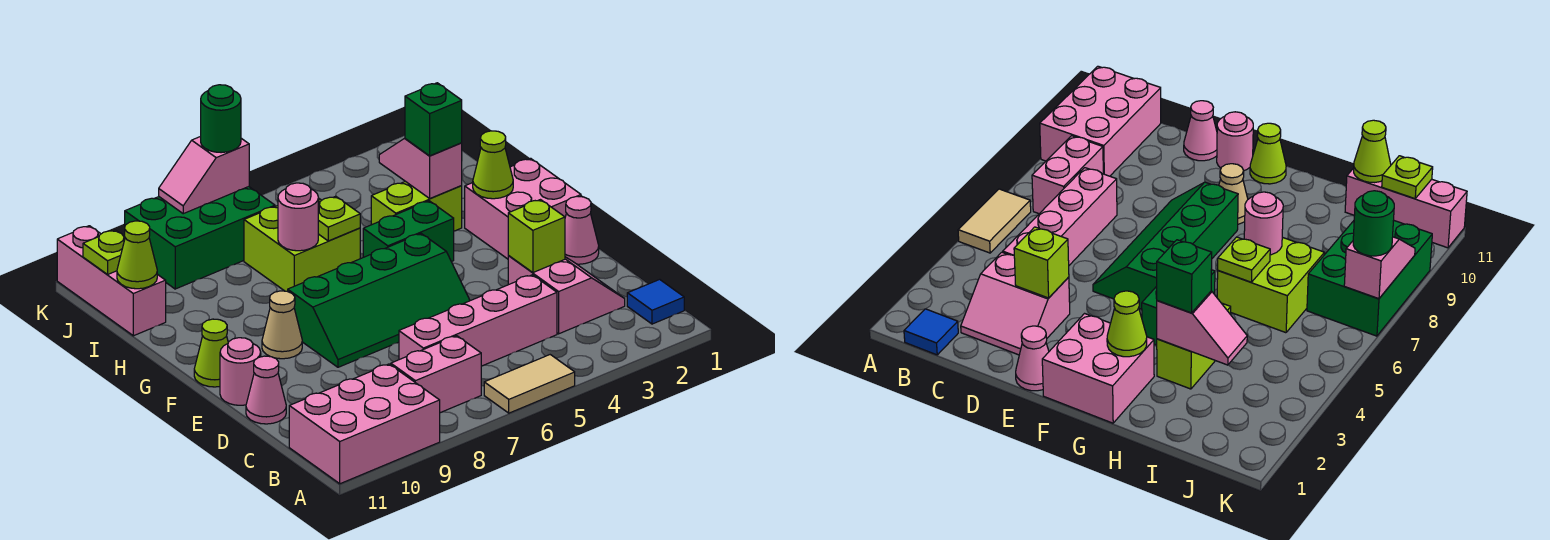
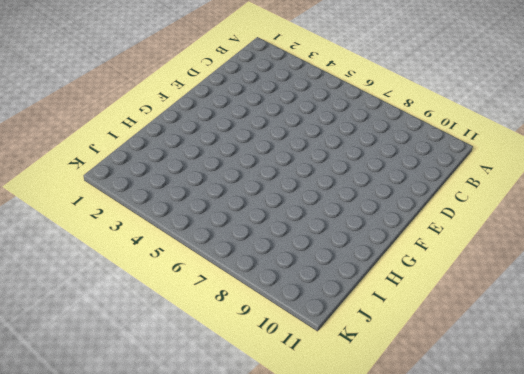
none -> tan 1x2 tile [484,355,575,413]
none -> pink 2x3 brick [289,364,440,484]
none -> blue 1x1 tile [627,279,684,324]

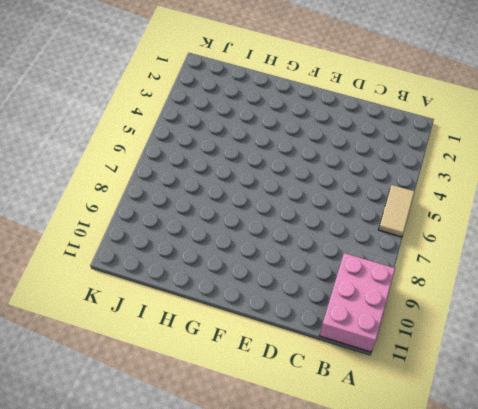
none -> blue 1x1 tile [627,279,684,324]
none -> pink 1x2 brick [391,336,481,413]
none -> pink 2x2 slope [508,256,625,334]

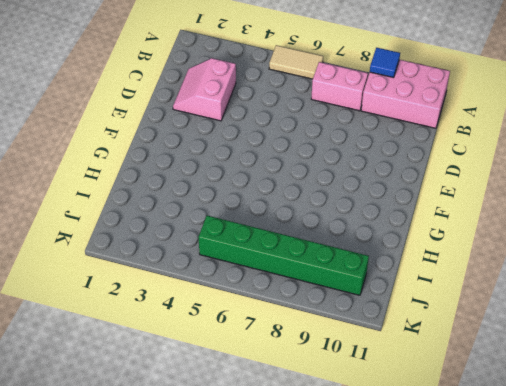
blue 1x1 tile [370,48,400,78] -> blue 1x1 tile moved to [627,279,684,324]
green 1x6 brick [198,216,369,295] -> green 2x3 brick [125,187,275,289]
none -> pink 1x4 brick [399,275,557,366]
none -> pink 1x1 cone [246,356,286,424]
none -> pink 1x1 cone [565,196,599,264]

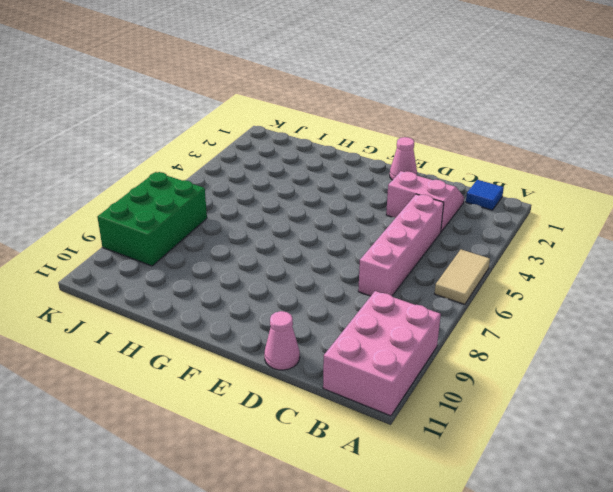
none -> pink 1x2 brick [391,336,481,413]
none -> green 2x4 slope [288,234,470,367]
none -> pink 1x1 round brick [220,338,261,405]

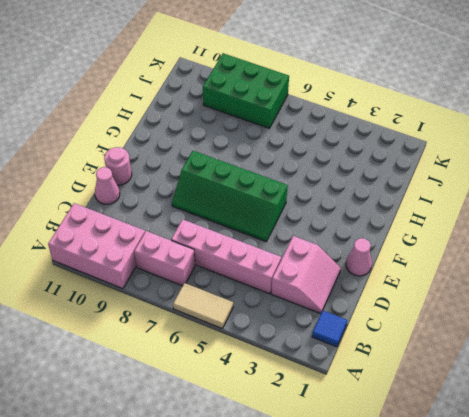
none -> pink 2x2 brick [465,158,581,259]
none -> tan 1x1 cone [262,291,302,359]
none -> lime 1x1 cone [194,319,228,387]

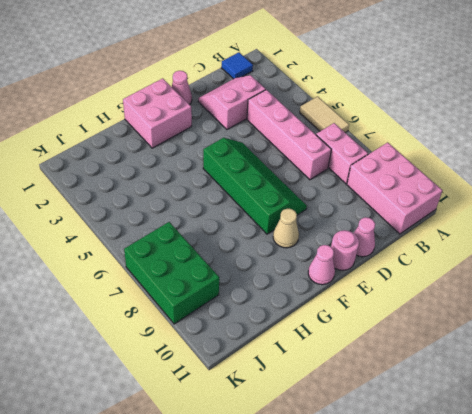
pink 1x1 cone [308,245,335,285] -> lime 1x1 cone [194,319,228,387]
none -> green 1x2 brick [363,201,454,262]
none -> lime 1x2 brick [371,181,462,231]
none -> lime 2x2 brick [244,198,360,291]

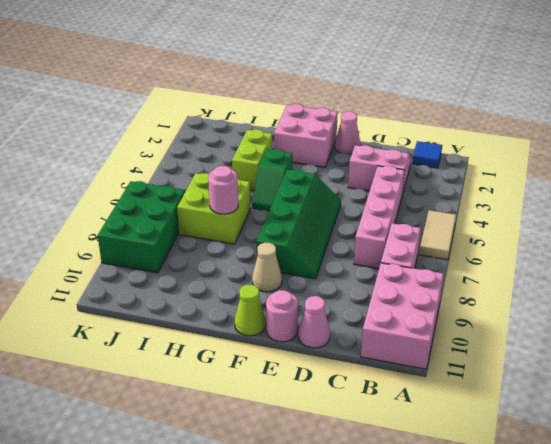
green 1x2 slope [252,149,292,211] -> green 1x2 brick [363,201,454,262]
none -> pink 1x3 brick [57,226,166,336]
none -> lime 1x1 brick [508,200,565,273]
none -> lime 1x1 cone [473,131,513,199]

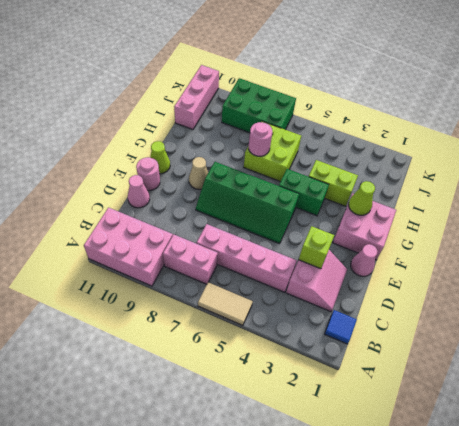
none -> pink 1x2 slope [379,138,462,199]
none -> lime 1x1 plate [318,196,360,241]
none -> lime 1x1 cone [117,221,157,289]

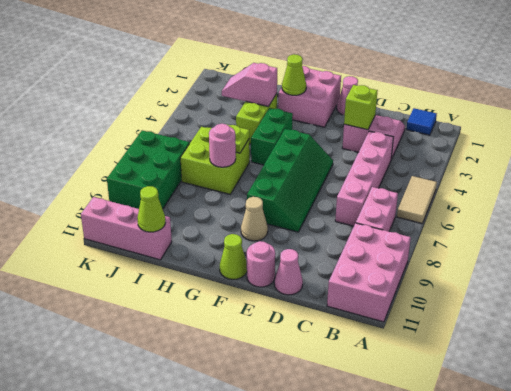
none -> lime 1x1 plate [83,230,125,274]
none -> pink 1x2 slope [159,136,249,214]
none -> green 1x1 brick [405,83,462,156]

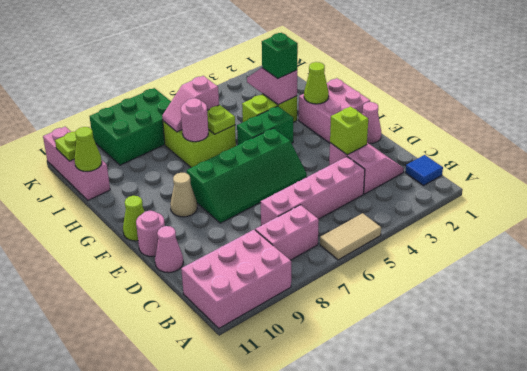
pink 1x2 slope [162,76,219,132] -> pink 1x2 slope moved to [159,136,249,214]
none -> green 1x1 round brick [201,85,241,153]

